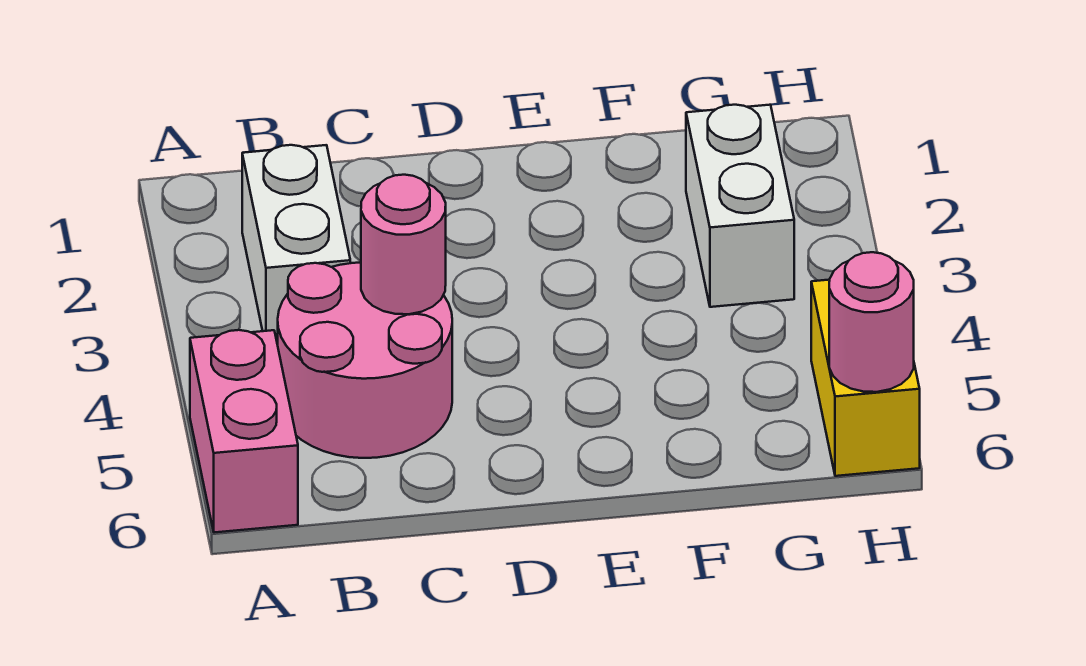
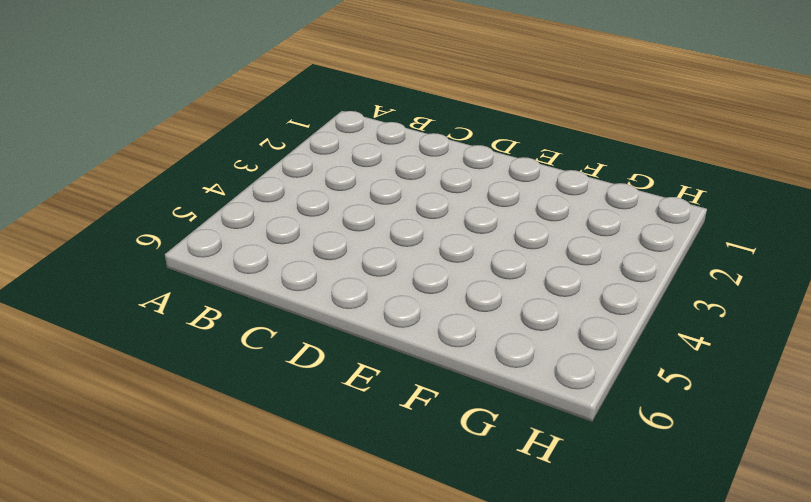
none -> pink 1x2 brick [190,330,298,533]
none -> white 1x2 brick [242,145,350,345]

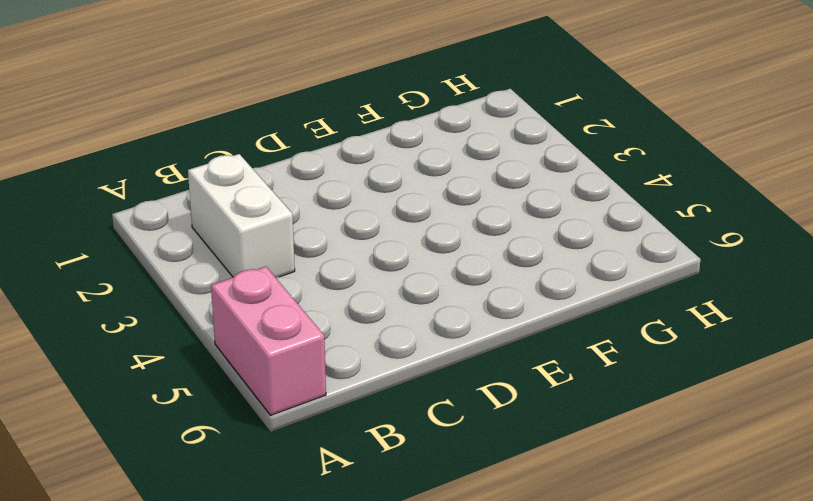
none -> pink 2x2 round brick [278,263,452,458]
none -> white 1x2 brick [686,105,794,307]

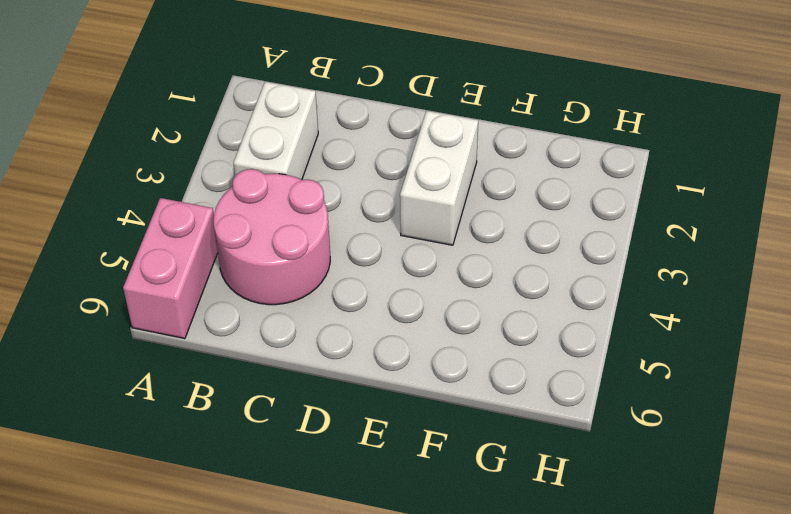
white 1x2 brick [400,111,478,245] -> white 1x2 brick moved to [686,105,794,307]
none -> yellow 1x2 brick [811,280,920,476]
none -> pink 1x1 round brick [361,175,446,314]

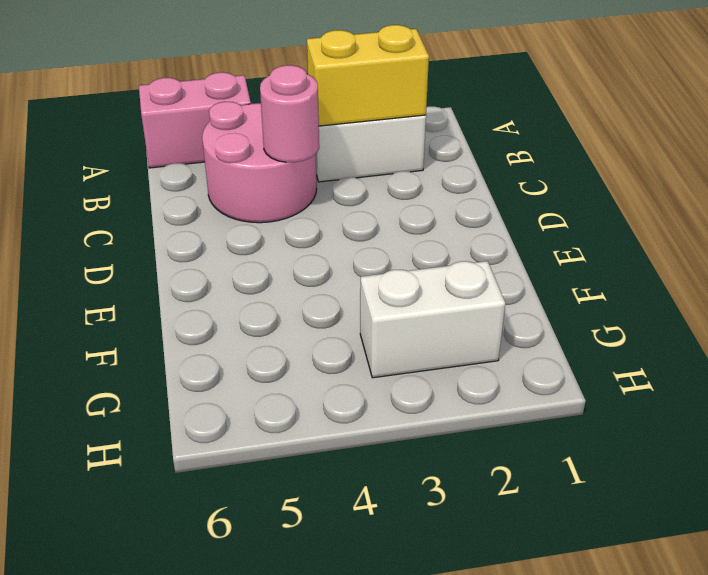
yellow 1x2 brick [307,25,429,126] -> yellow 1x2 brick moved to [811,280,920,476]
none -> pink 1x1 round brick [829,252,914,392]

